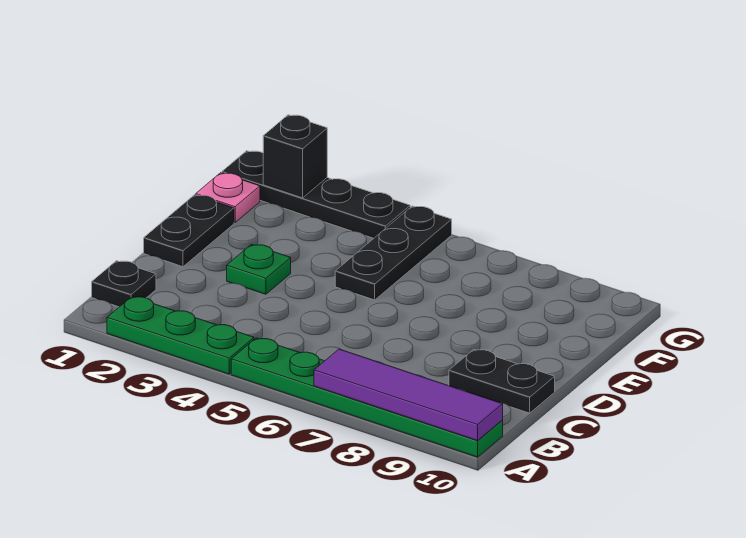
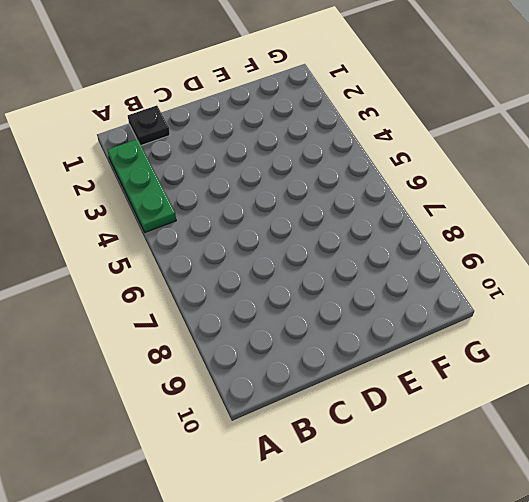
none -> green 1x6 plate [231,338,503,457]
none -> black 1x2 plate [449,350,555,413]

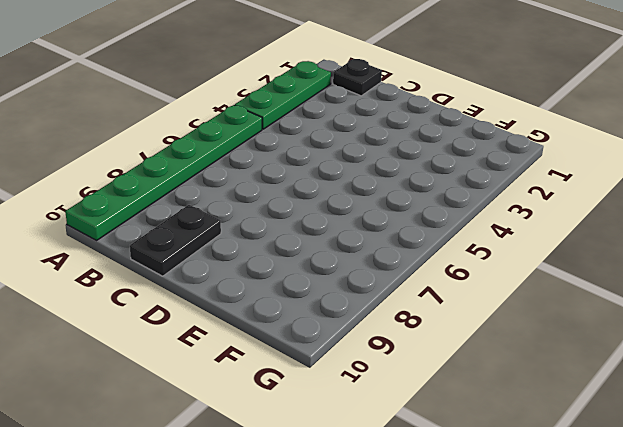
none -> black 1x2 plate [144,195,234,267]
none -> green 1x1 plate [227,244,291,294]

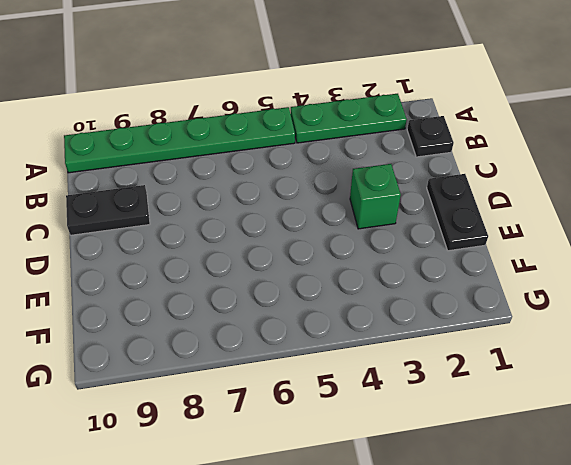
green 1x1 brick [350,164,401,229] -> green 1x1 plate [227,244,291,294]
none -> black 1x3 plate [335,206,452,300]
none -> pink 1x1 plate [196,173,260,223]

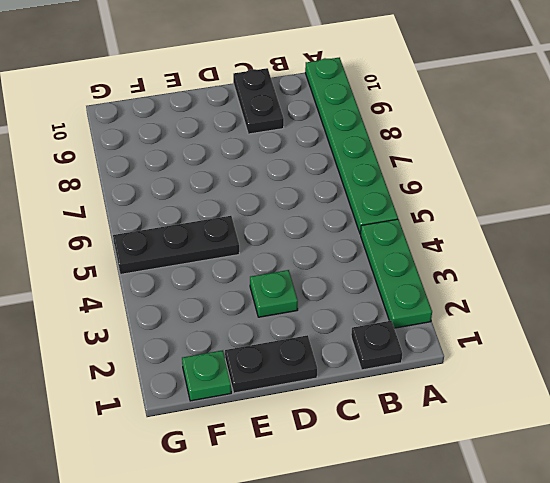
green 1x1 plate [182,350,231,401] -> pink 1x1 plate [196,173,260,223]
none -> black 1x4 plate [222,151,410,238]
none -> purple 1x4 tile [314,349,503,441]

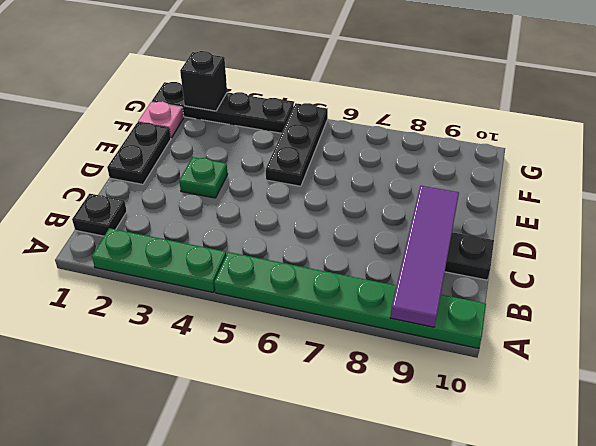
purple 1x4 tile [390,186,459,327] -> purple 1x4 tile turned to [314,349,503,441]

